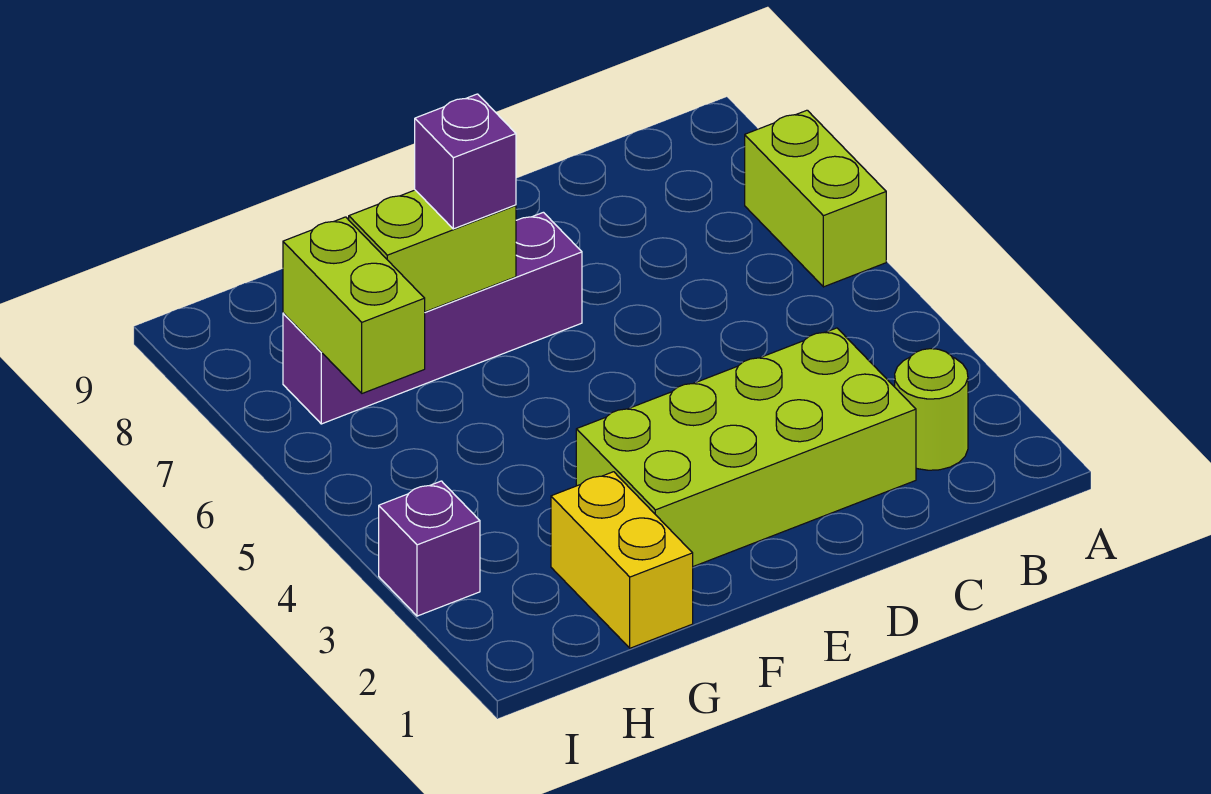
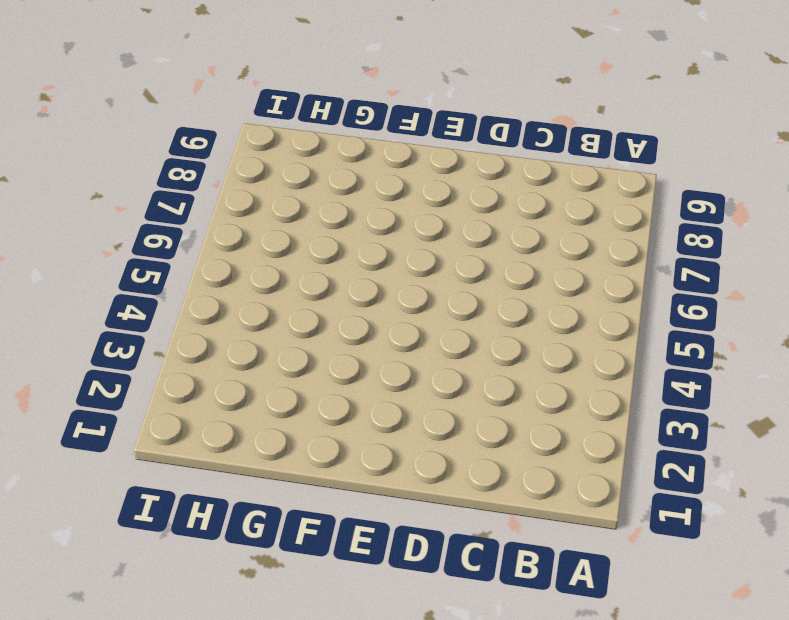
none -> lime 1x2 brick [745,110,886,287]
none -> lime 1x1 round brick [895,349,968,470]

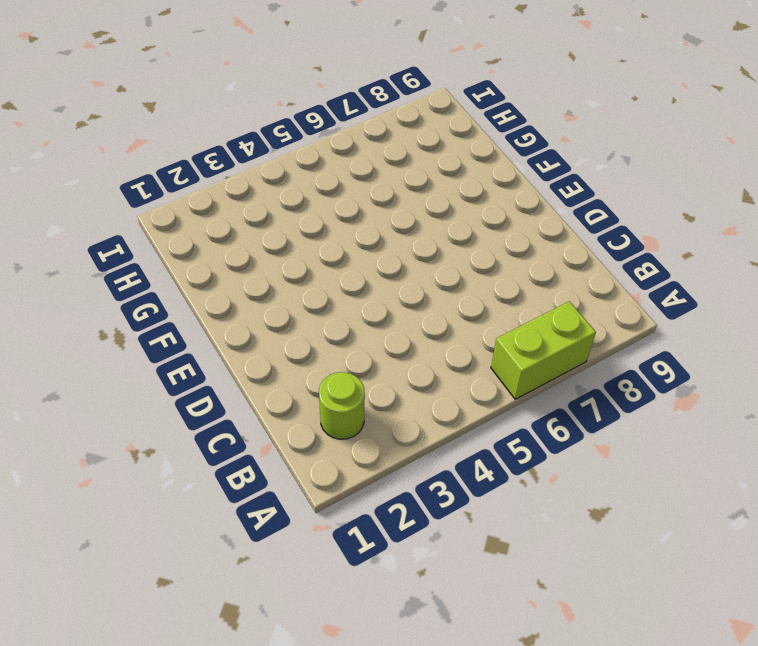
none -> lime 2x4 brick [576,328,916,567]
none -> purple 1x4 brick [283,212,582,424]

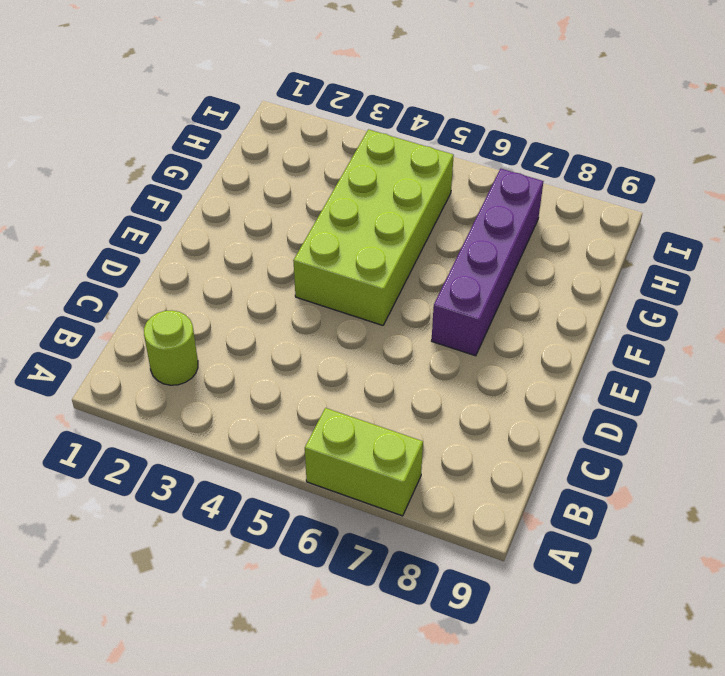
lime 2x4 brick [293,130,454,325] -> lime 2x4 brick moved to [576,328,916,567]
none -> yellow 1x2 brick [551,472,693,648]
none -> purple 1x1 brick [379,481,480,616]

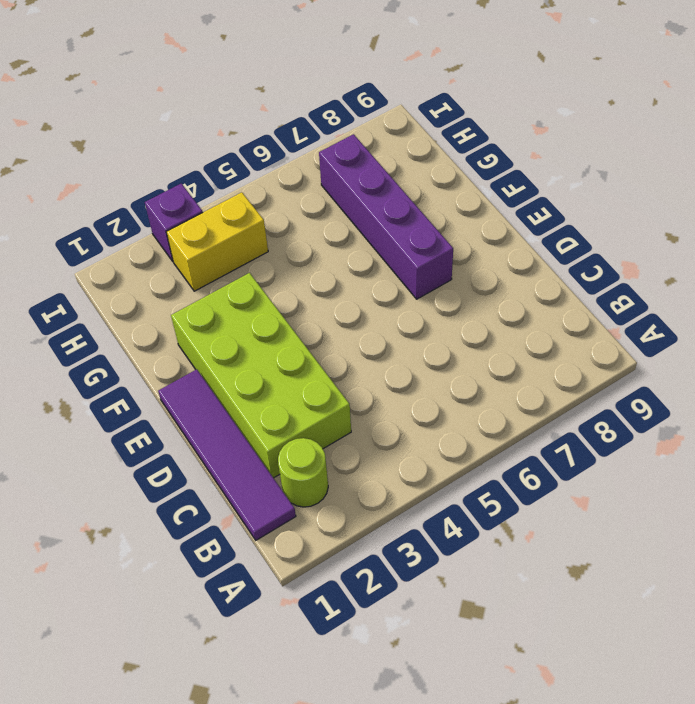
purple 1x4 tile [158,369,296,540] -> none
yellow 1x2 brick [166,192,268,291] -> yellow 1x2 brick moved to [551,472,693,648]
none -> lime 1x2 brick [745,110,886,287]
none -> lime 1x2 brick [349,190,516,312]

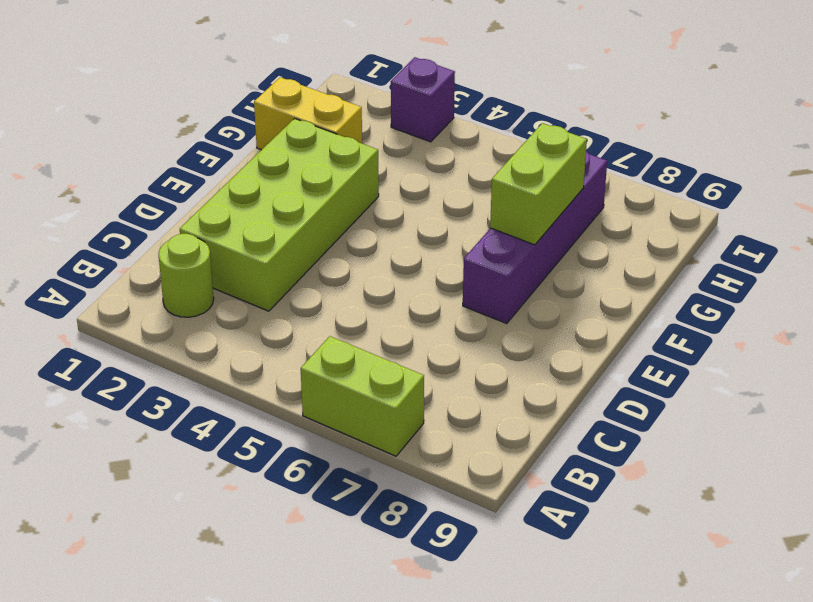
none -> lime 1x2 brick [283,217,425,393]
none -> purple 1x1 brick [415,94,516,229]

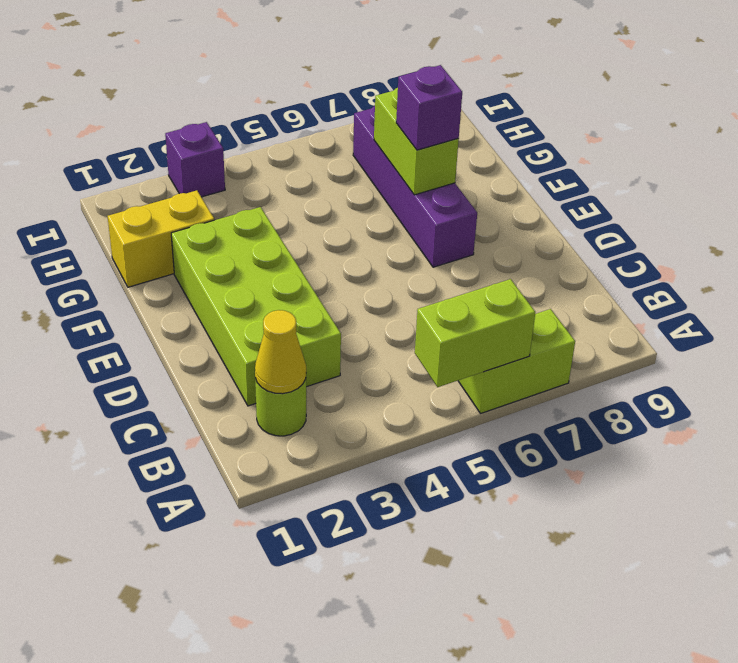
lime 1x2 brick [415,279,535,387] -> lime 1x2 brick moved to [283,217,425,393]
yellow 1x1 cone [255,310,306,394] -> none

